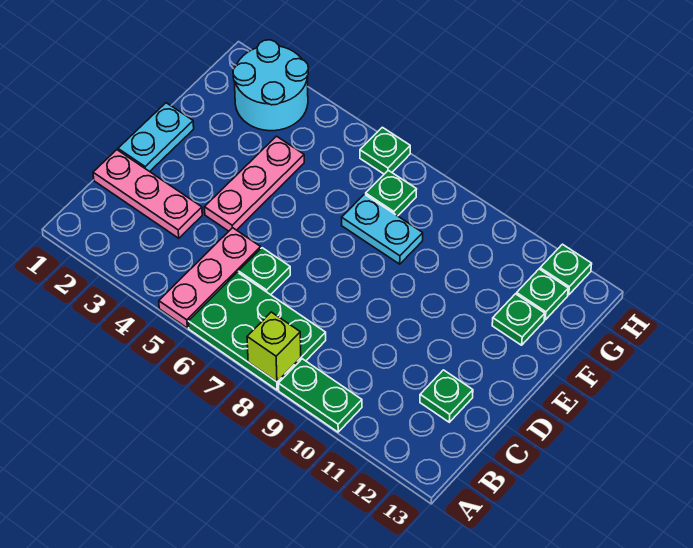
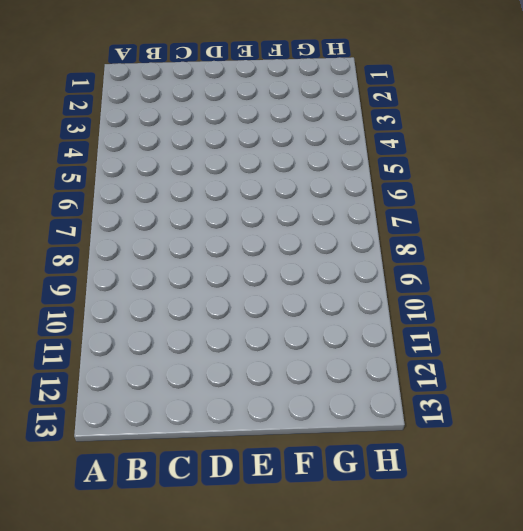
none -> pink 1x3 plate [159,228,261,328]
none -> green 2x3 plate [188,272,326,390]
none -> green 1x2 plate [278,359,362,432]

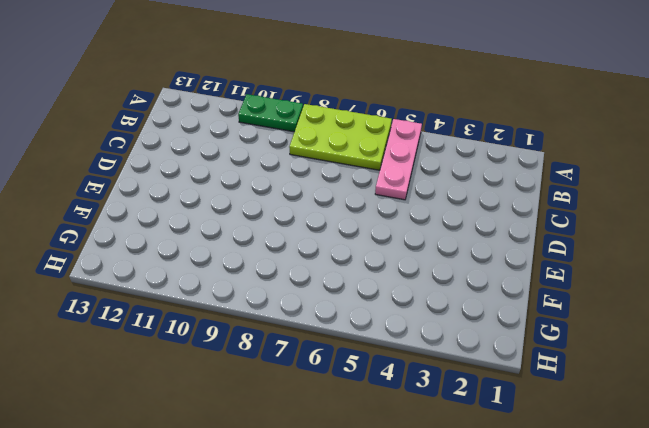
lime 2x3 plate [289,104,392,170] -> green 2x3 plate [188,272,326,390]
none -> pink 1x3 plate [93,150,202,238]
none -> green 1x1 plate [238,248,290,295]
none -> green 1x1 plate [420,370,473,422]

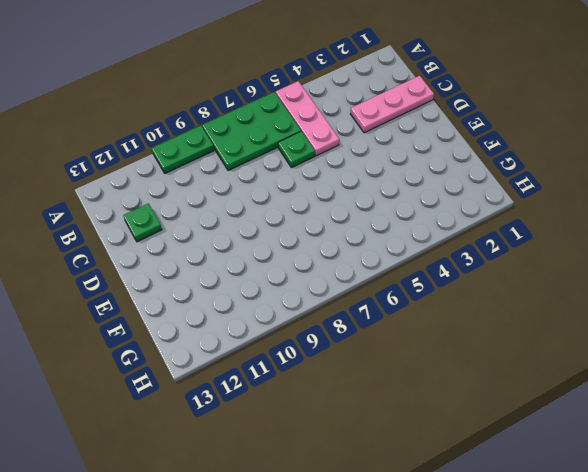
none -> cyan 1x2 plate [118,103,194,172]
none -> pink 1x3 plate [205,136,304,231]
none -> cyan 1x2 plate [342,194,423,264]

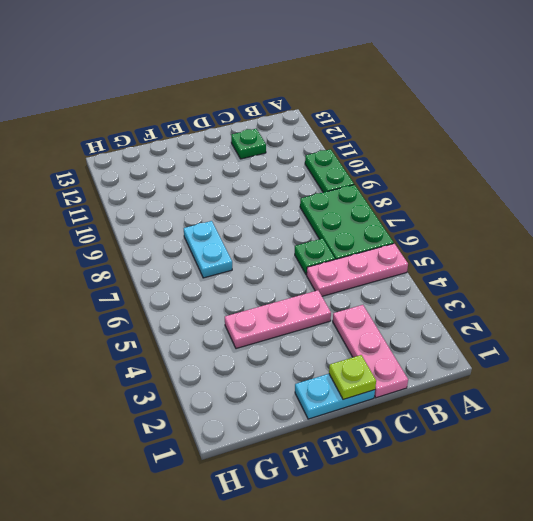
lime 1x1 plate [329,355,376,400] -> none
none -> green 1x1 plate [492,294,545,345]
none -> cyan 2x2 round brick [233,40,308,131]
none -> green 1x1 plate [366,170,417,216]

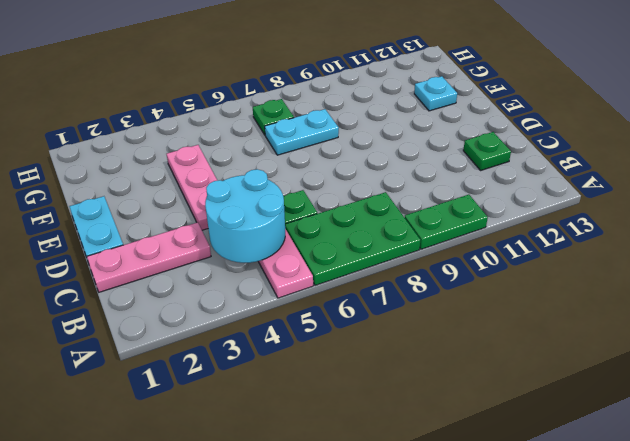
cyan 2x2 round brick [205,169,285,263] -> cyan 2x2 round brick moved to [233,40,308,131]
cyan 1x1 plate [414,76,457,111] -> green 1x1 plate [492,294,545,345]
none -> green 1x1 plate [517,269,568,320]
none -> green 1x1 plate [360,127,410,174]
none -> green 1x1 plate [540,244,592,295]

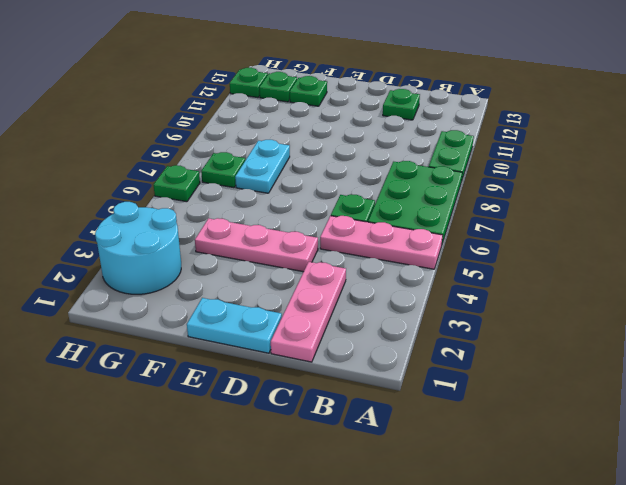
none -> lime 1x1 brick [247,312,301,382]

